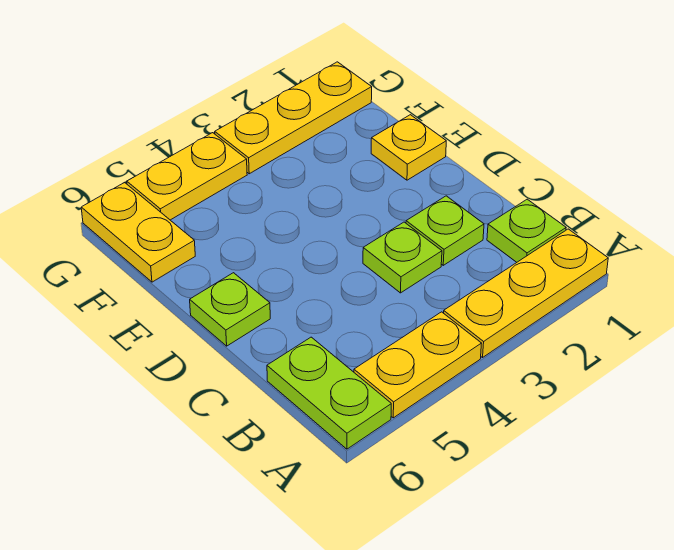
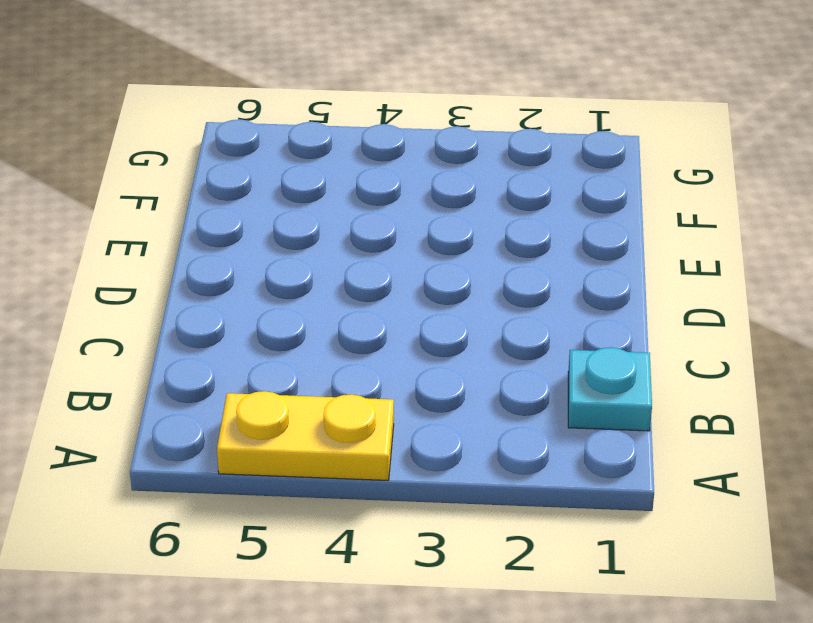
cyan 1x1 plate [568,347,652,431] -> lime 1x1 plate [487,199,566,262]
none -> yellow 1x3 plate [444,229,608,357]
none -> lime 1x2 plate [267,337,391,449]

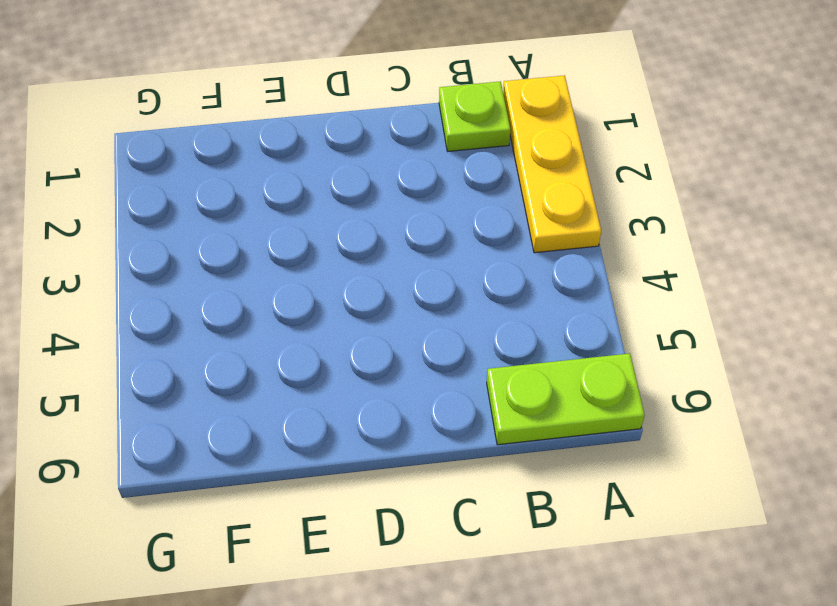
none -> yellow 1x2 plate [354,312,482,418]
none -> lime 1x1 plate [406,196,484,265]

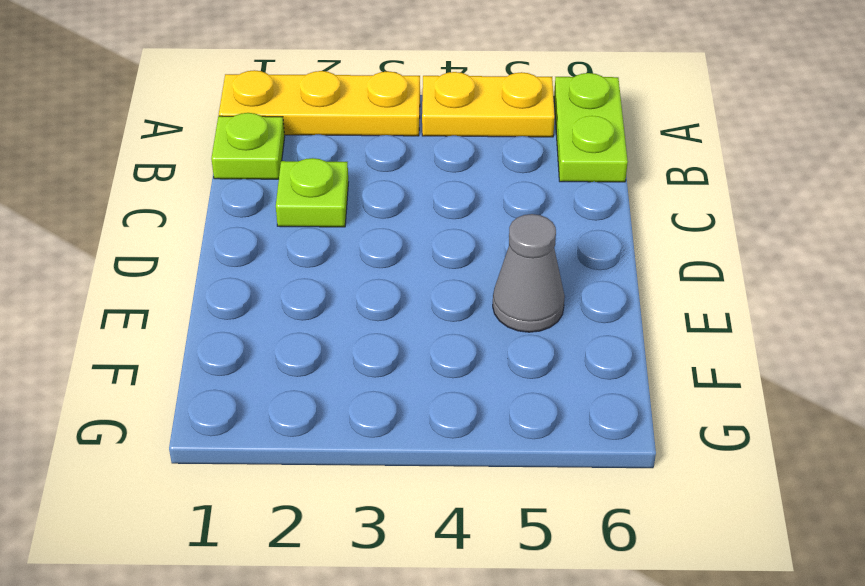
grey 1x1 cone [493,214,565,332] -> none
none -> lime 1x1 plate [363,222,442,293]
none -> lime 1x1 plate [190,273,270,346]

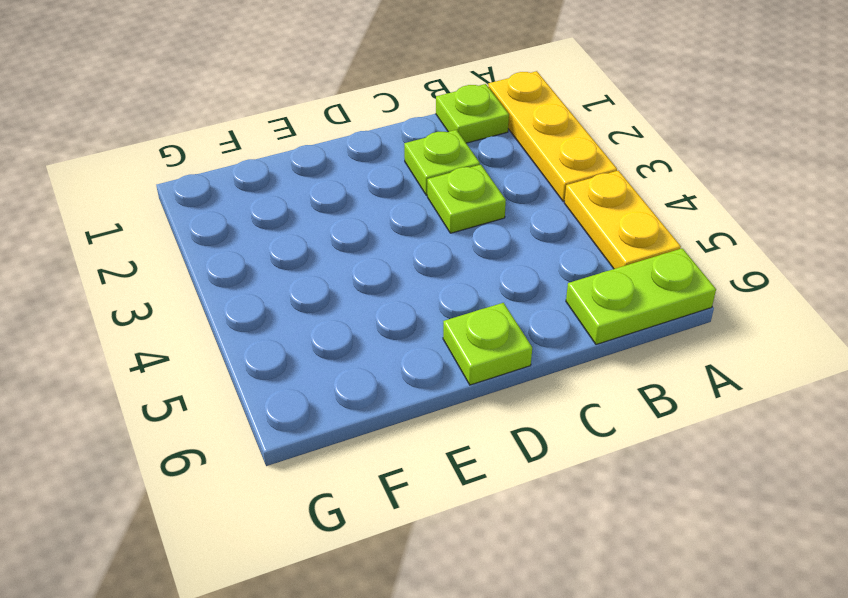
none -> yellow 1x1 plate [371,115,446,180]
none -> yellow 1x2 plate [81,183,195,282]

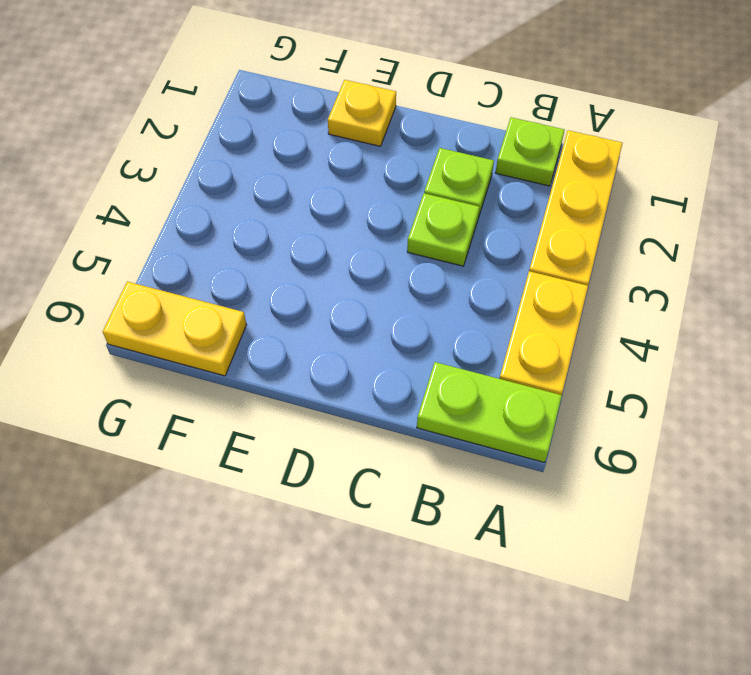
none -> lime 1x1 plate [190,273,270,346]
none -> yellow 1x3 plate [215,62,372,174]

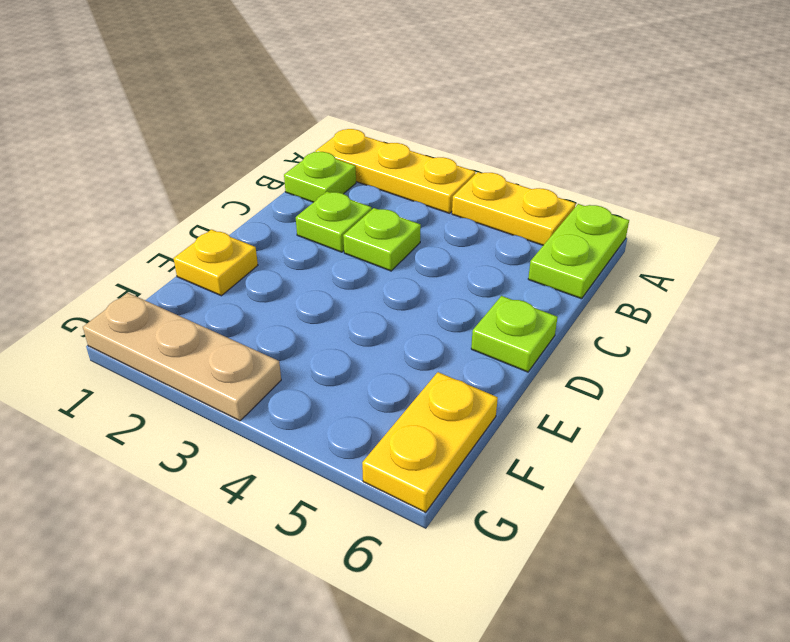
tan 1x3 plate [83,293,281,421] -> yellow 1x3 plate [215,62,372,174]
none -> yellow 1x2 plate [127,133,247,220]

